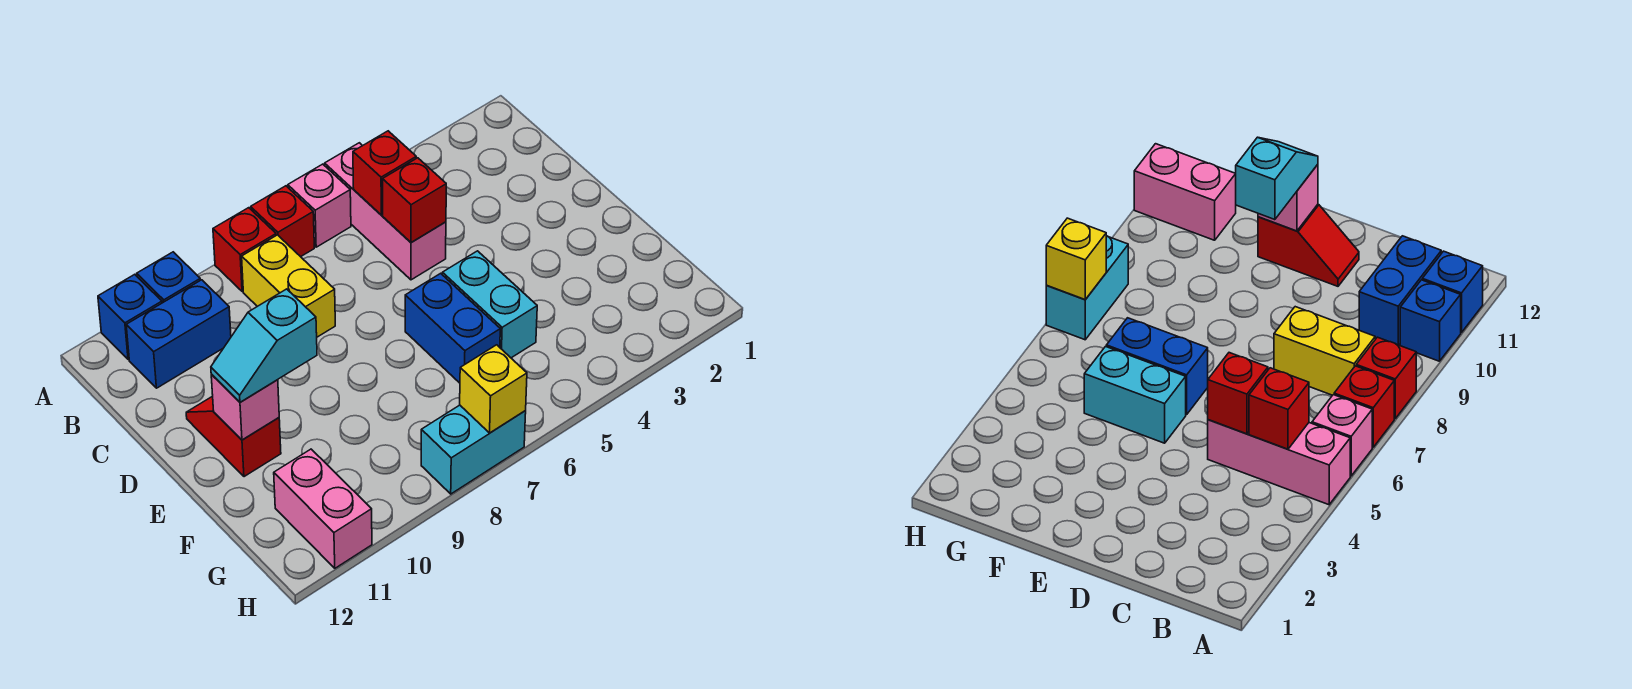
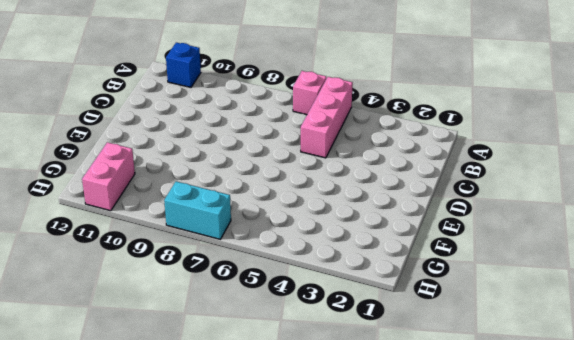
none -> red 1x1 brick [251,186,314,257]
none -> red 1x1 brick [213,208,276,292]
none -> blue 1x1 brick [137,252,200,303]

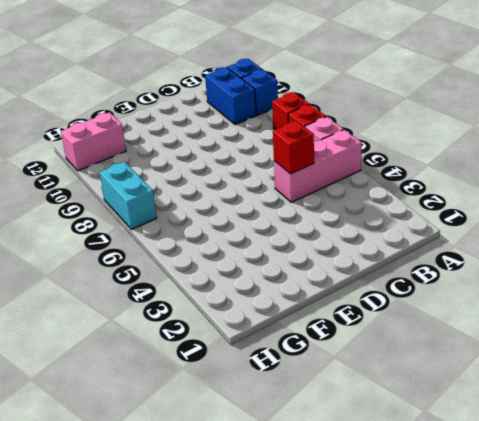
none -> yellow 1x2 brick [242,235,335,337]
none -> red 1x2 slope [186,396,281,477]
none -> cyan 1x2 brick [442,251,537,358]

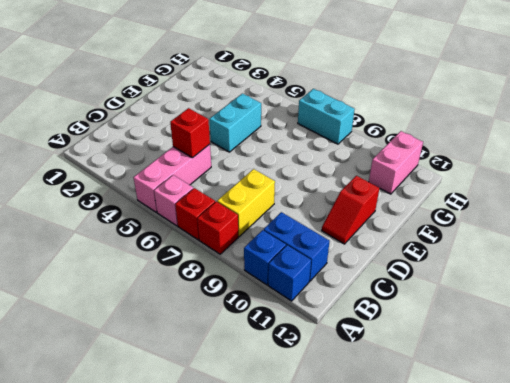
none -> blue 1x2 brick [405,273,500,383]
none -> red 1x1 brick [353,131,416,215]
none -> pink 1x1 brick [211,374,279,440]

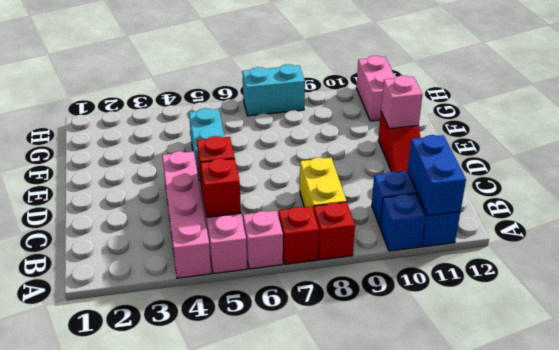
pink 1x4 brick [162,151,211,278] -> none
blue 1x2 brick [408,135,466,216] -> blue 1x2 brick moved to [405,273,500,383]
none -> yellow 1x1 brick [460,345,527,433]
none -> cyan 1x2 slope [211,289,317,402]

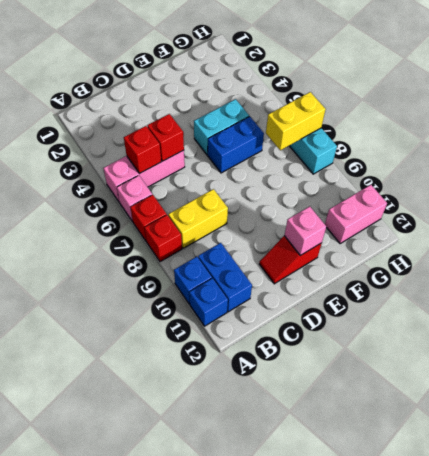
yellow 1x2 brick [266,92,326,150] -> yellow 1x1 brick [460,345,527,433]
none -> cyan 1x2 slope [211,289,317,402]

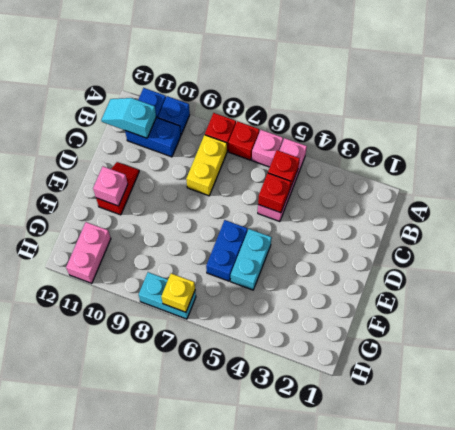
cyan 1x2 slope [101,98,156,138] -> cyan 1x2 slope moved to [211,289,317,402]

